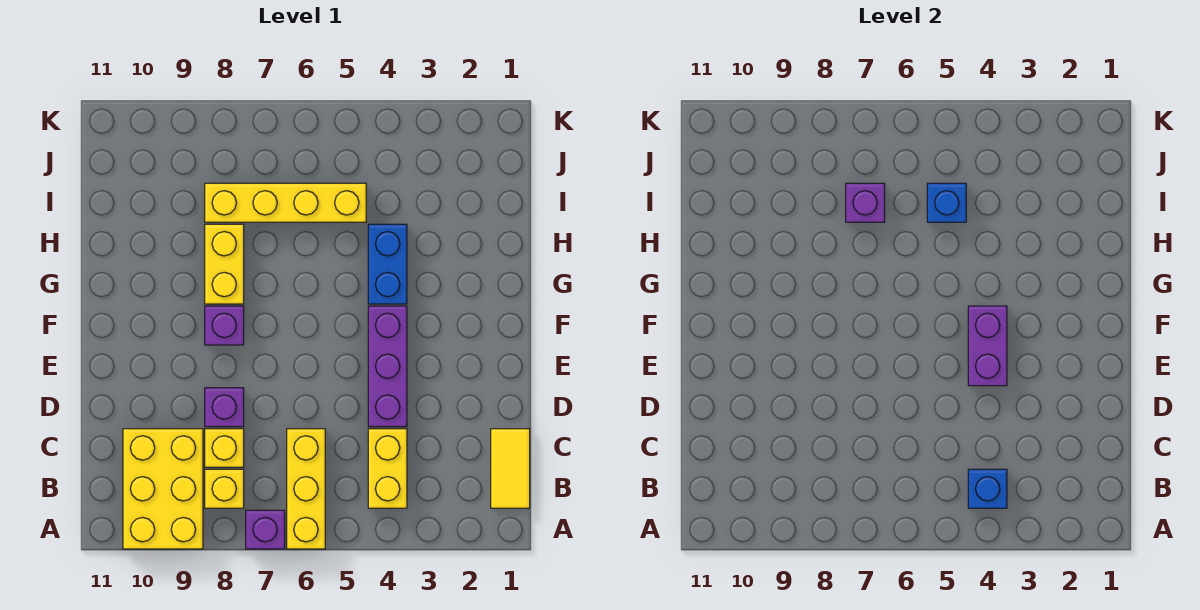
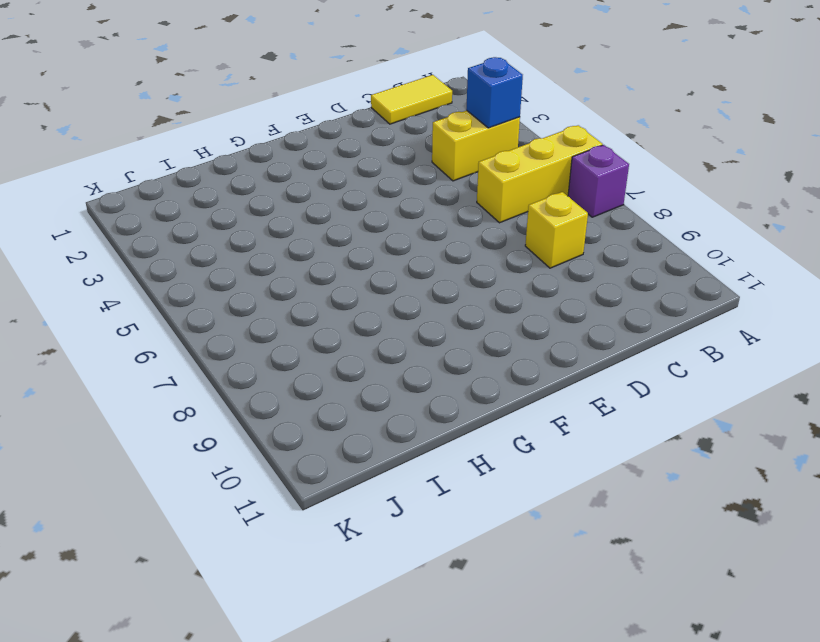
none -> yellow 2x3 brick [123,429,203,549]
none -> yellow 1x1 brick [205,469,244,508]
none -> purple 1x3 brick [368,306,407,427]

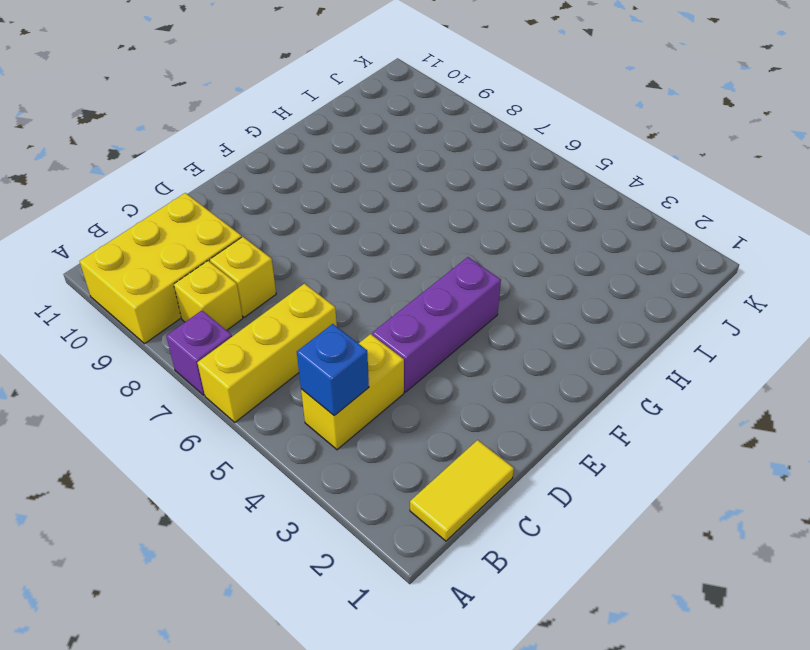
none -> purple 1x1 brick [205,388,244,427]
none -> purple 1x1 brick [205,306,244,345]
none -> blue 1x2 brick [368,224,407,304]

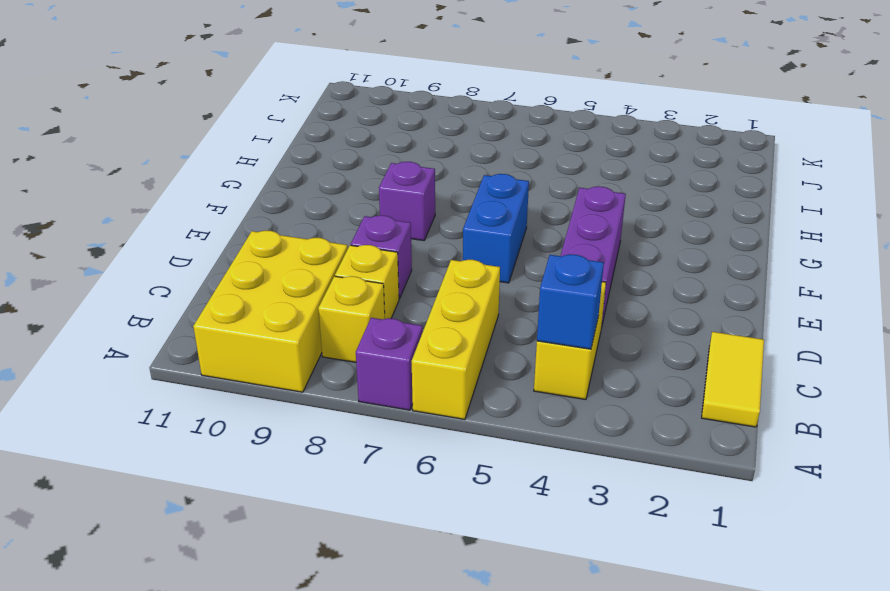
blue 1x2 brick [463,174,529,283] -> blue 1x2 brick moved to [368,224,407,304]
none -> yellow 1x2 brick [205,224,244,304]
none -> yellow 1x4 brick [205,183,366,222]
none -> purple 1x2 brick [968,306,1007,386]

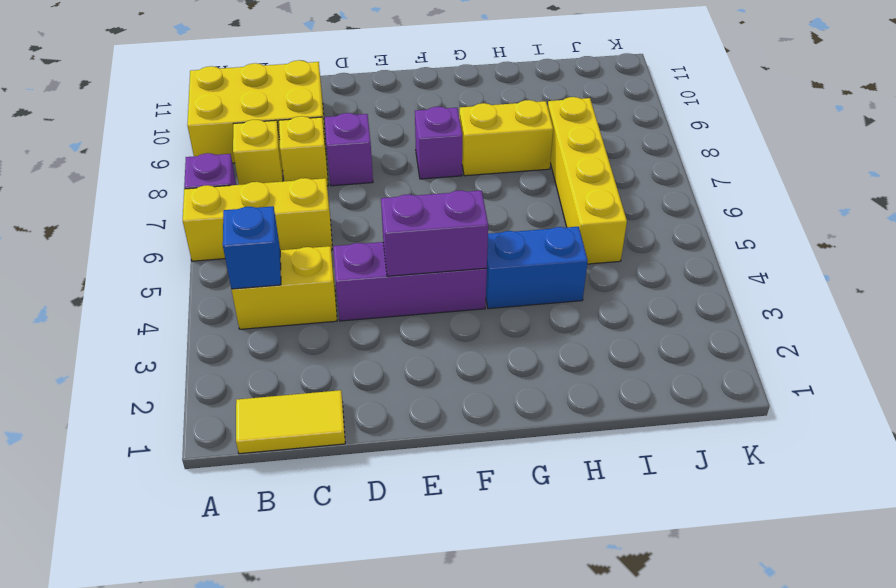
none -> blue 1x1 brick [927,183,966,222]
none -> purple 1x1 brick [846,183,885,222]

